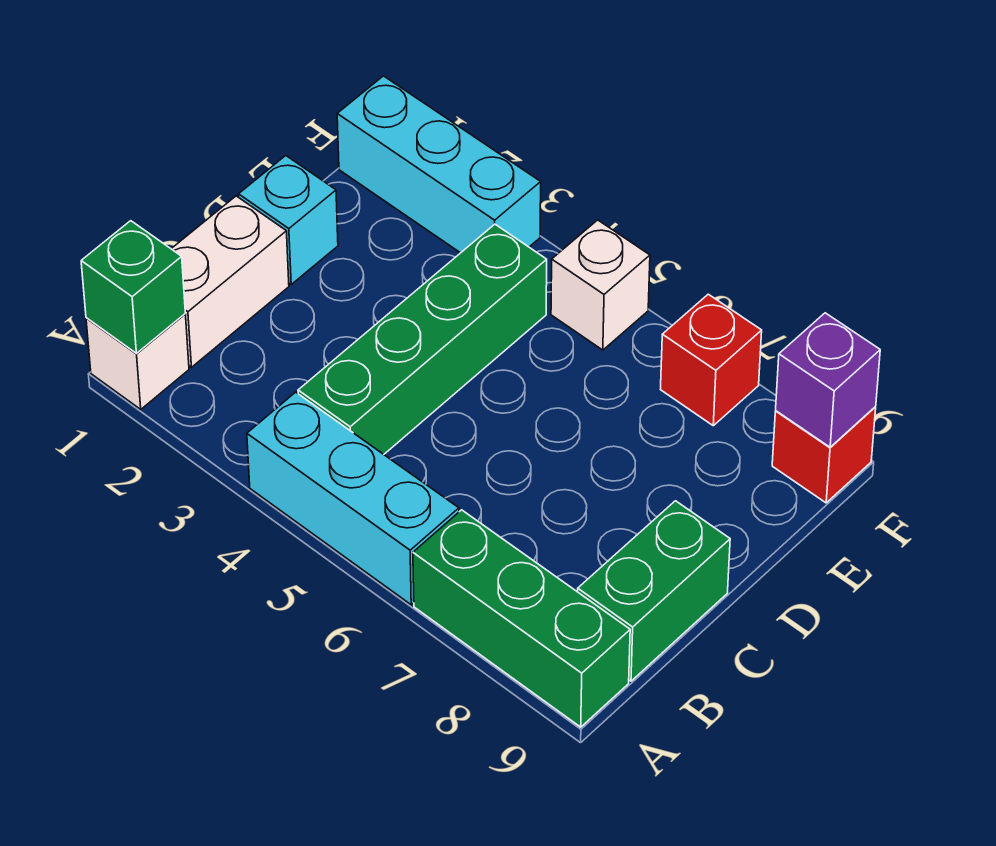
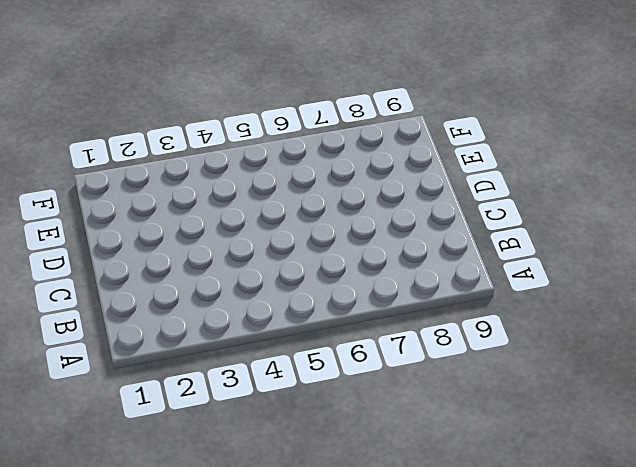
none -> white 1x1 brick [86,314,189,409]
none -> cyan 1x3 brick [247,392,459,605]
none -> green 1x3 brick [413,510,630,727]

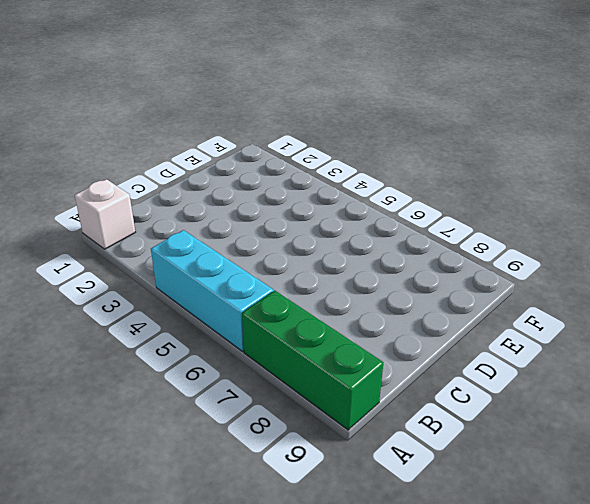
none -> white 1x2 brick [171,196,289,367]
none -> green 1x4 brick [298,224,547,454]
none -> green 1x2 brick [578,501,730,681]

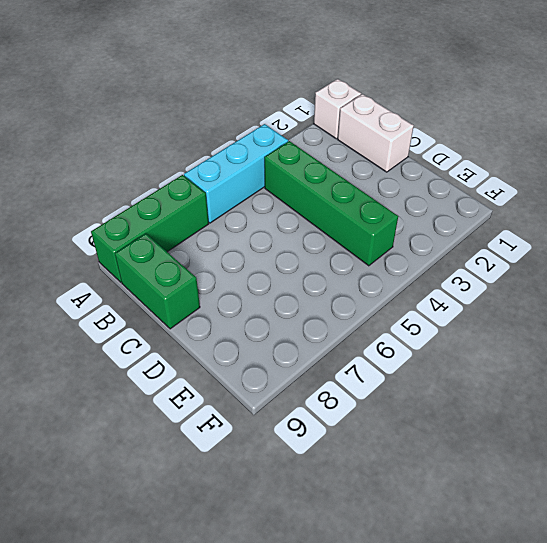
none -> cyan 1x1 brick [239,156,338,284]
none -> cyan 1x3 brick [337,76,541,253]
none -> white 1x1 brick [551,220,650,350]

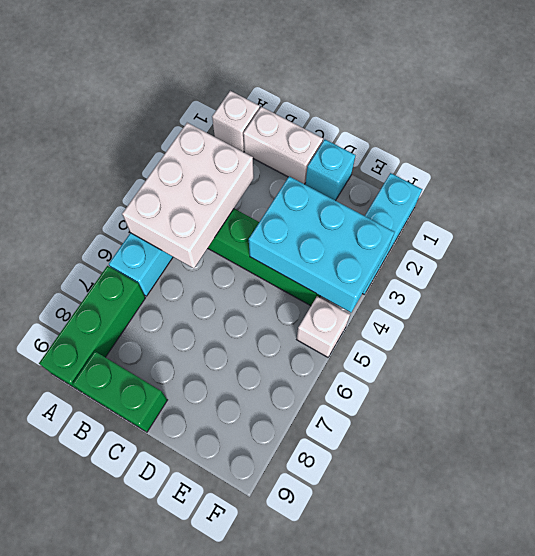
white 2x3 brick [122,123,254,268] -> none
cyan 2x3 brick [249,176,395,312] -> none
none -> red 1x1 brick [661,294,762,426]
none -> red 1x1 brick [772,407,876,503]
none -> green 1x1 brick [81,221,185,353]

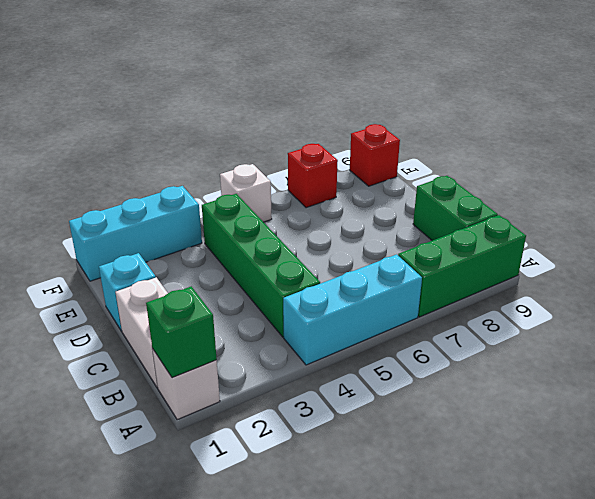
none -> purple 1x1 brick [776,313,880,447]

